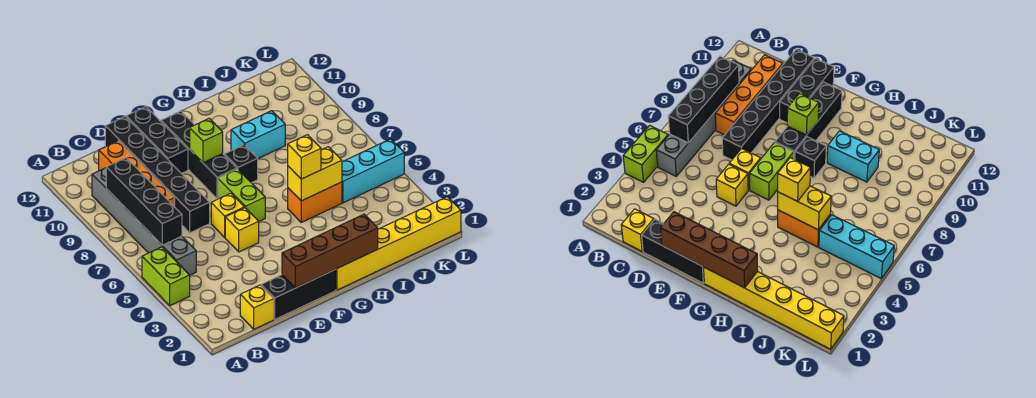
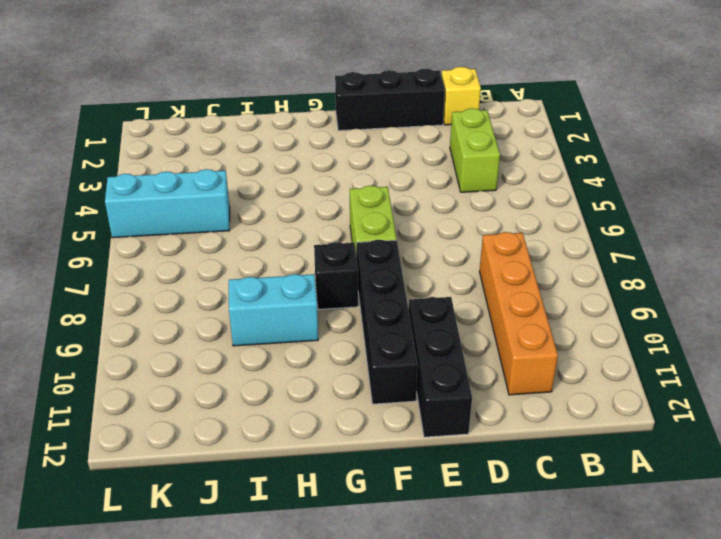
lime 1x2 brick [450,108,500,192] -> lime 1x2 brick moved to [142,247,190,306]
none -> grey 1x6 brick [92,168,196,275]
none -> black 1x6 brick [105,117,210,233]
none -> yellow 1x1 brick [225,208,259,252]

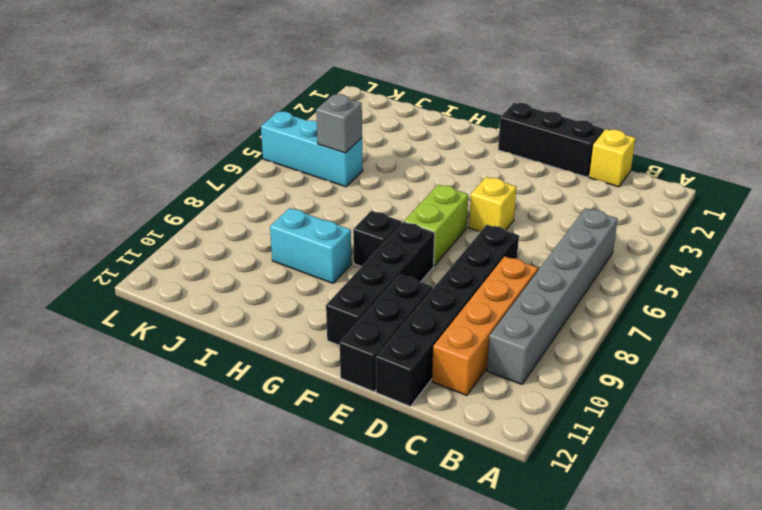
grey 1x1 brick [316,94,362,153] -> none
none -> lime 1x2 brick [142,247,190,306]
none -> yellow 1x1 brick [211,193,244,237]
none -> yellow 1x6 brick [336,197,461,290]

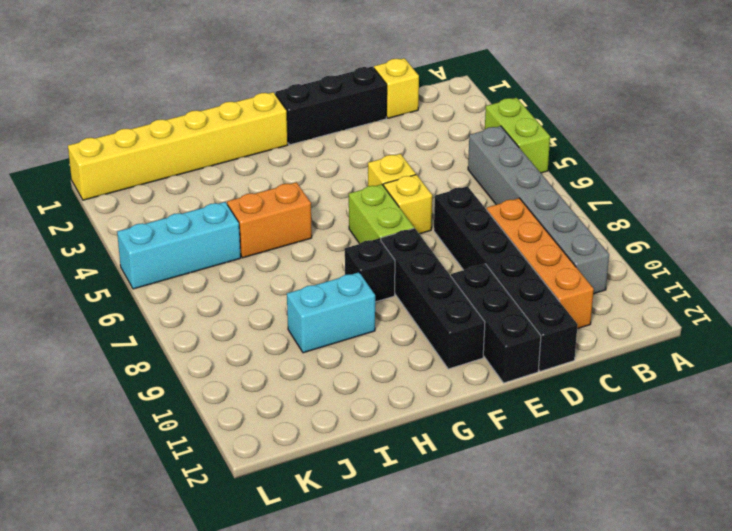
none -> black 1x4 brick [106,158,182,245]
none -> brown 1x4 brick [282,214,378,288]
none -> lime 1x1 brick [190,118,223,163]

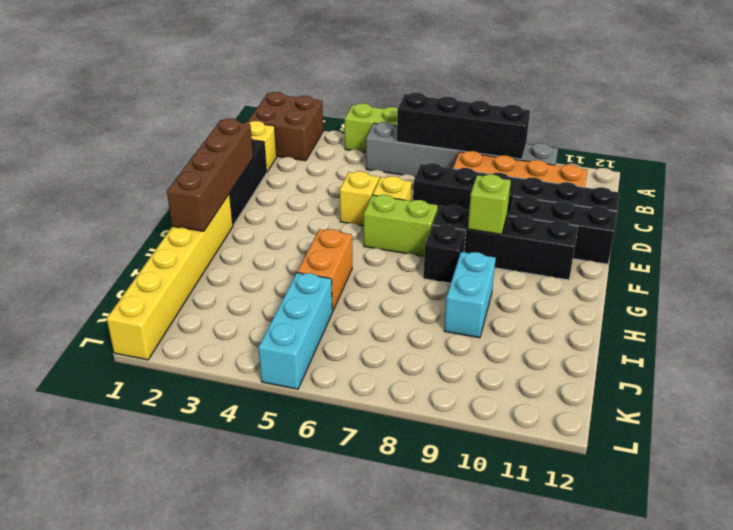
brown 2x2 brick [247,92,323,161] -> none
none -> yellow 1x2 brick [288,147,342,201]
none -> yellow 1x1 brick [288,135,321,179]

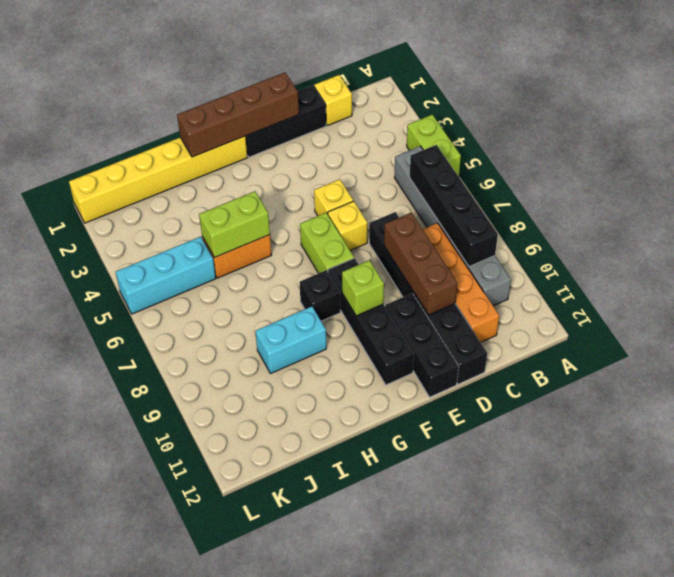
brown 1x3 brick [384,213,457,315] -> none
lime 1x2 brick [199,191,270,258] -> yellow 1x2 brick [288,147,342,201]
none -> yellow 1x1 brick [288,135,321,179]

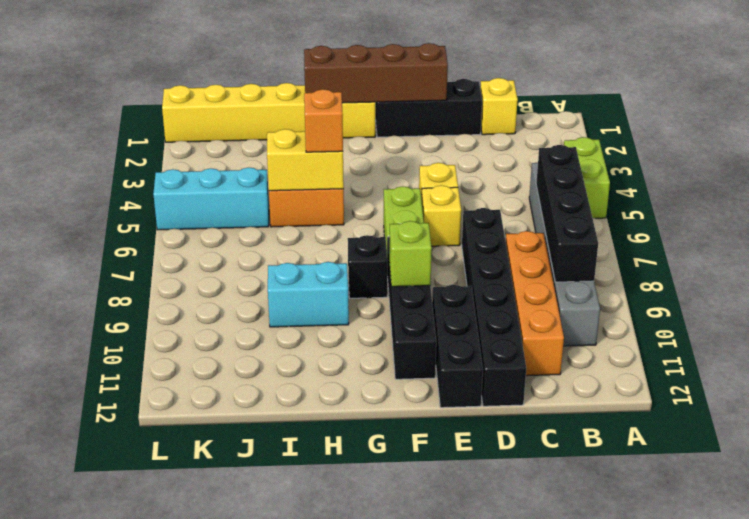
orange 1x1 brick [304,89,343,152] -> yellow 1x1 brick [288,135,321,179]

